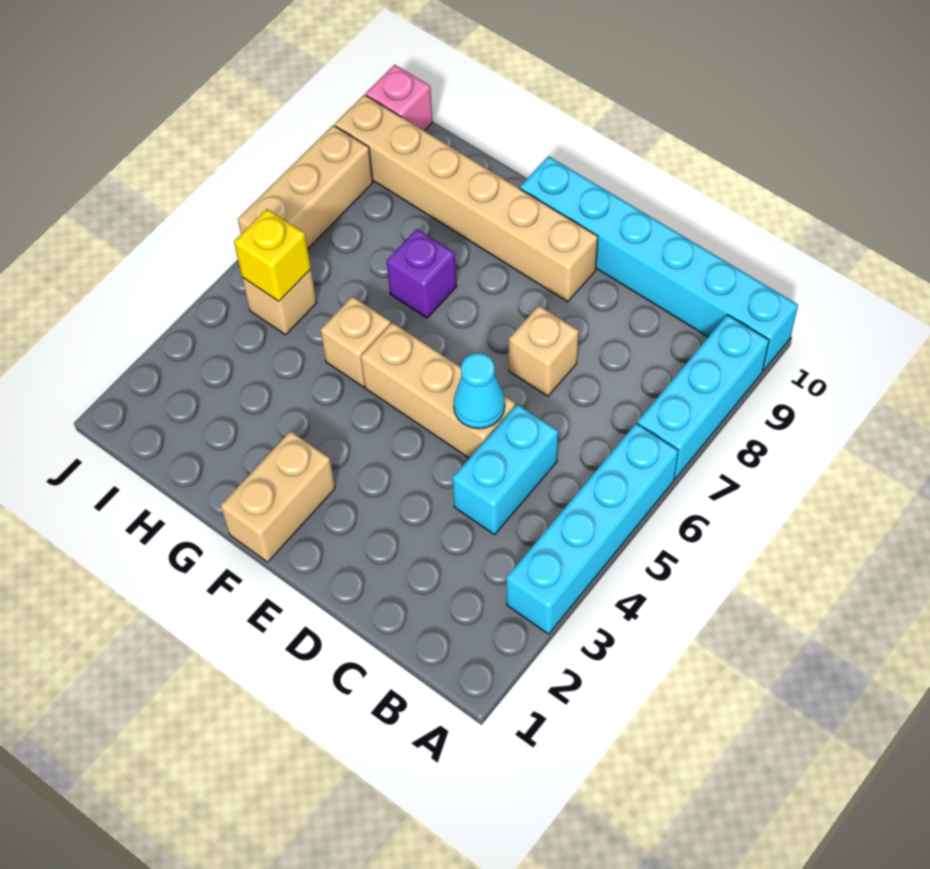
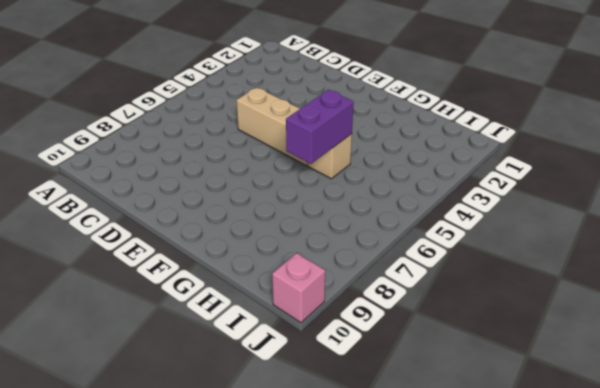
purple 1x2 brick [286,90,353,164] -> none
none -> cyan 1x4 brick [506,423,678,634]
none -> cyan 1x3 brick [637,315,769,479]
none -> cyan 1x6 brick [520,156,798,371]

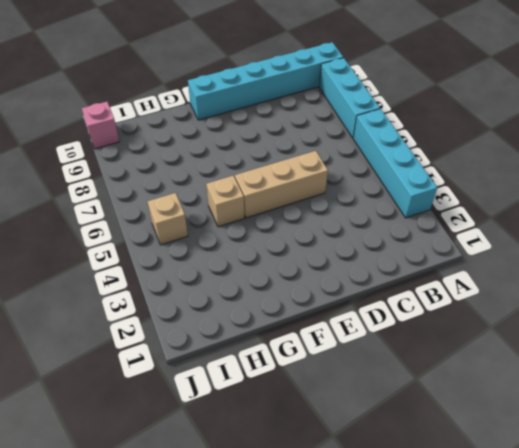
none -> cyan 1x2 brick [453,404,558,535]
none -> tan 1x1 brick [509,306,579,396]
none -> tan 1x6 brick [335,95,598,302]

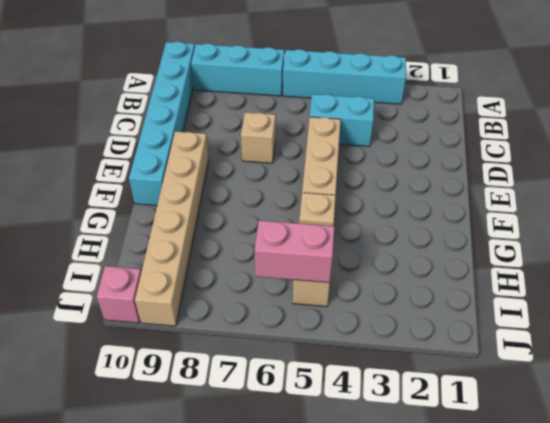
pink 1x2 brick [255,220,334,283] -> yellow 1x1 brick [234,209,311,301]
none -> tan 1x2 brick [221,431,335,562]
none -> purple 1x1 brick [387,229,457,318]
none -> tan 1x3 brick [238,125,373,249]

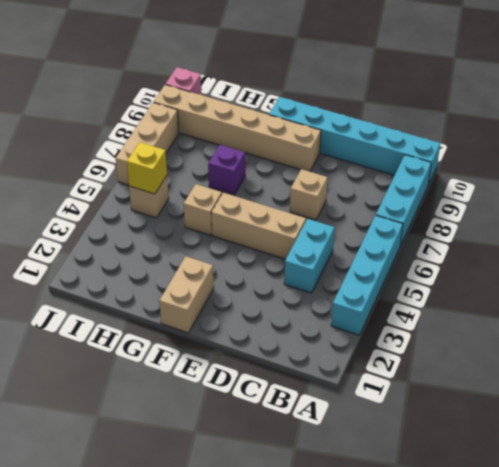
none -> cyan 1x1 cone [453,353,505,429]

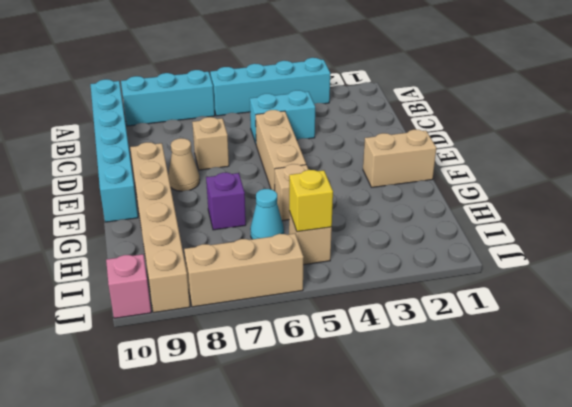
tan 1x1 cone [168,138,199,191] -> none
cyan 1x1 cone [250,189,284,239] -> cyan 1x1 cone moved to [453,353,505,429]

